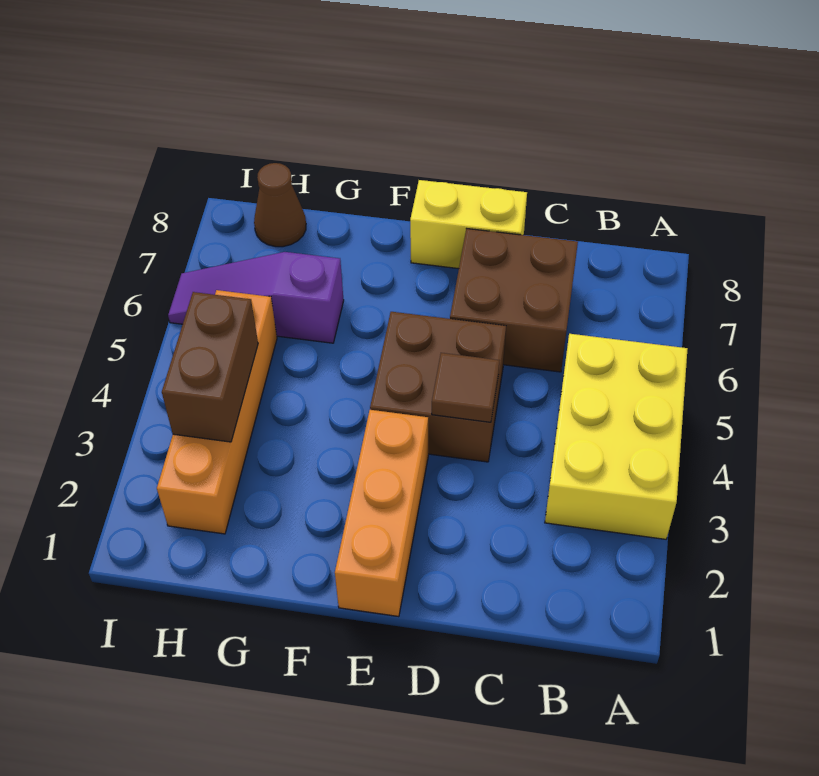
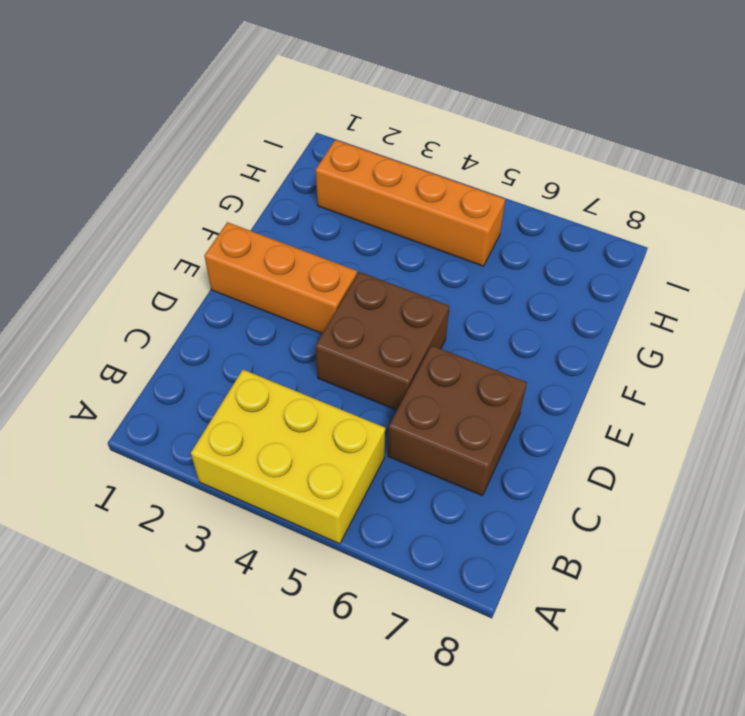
none -> yellow 1x2 brick [410,180,527,269]
none -> purple 1x3 slope [168,252,344,343]

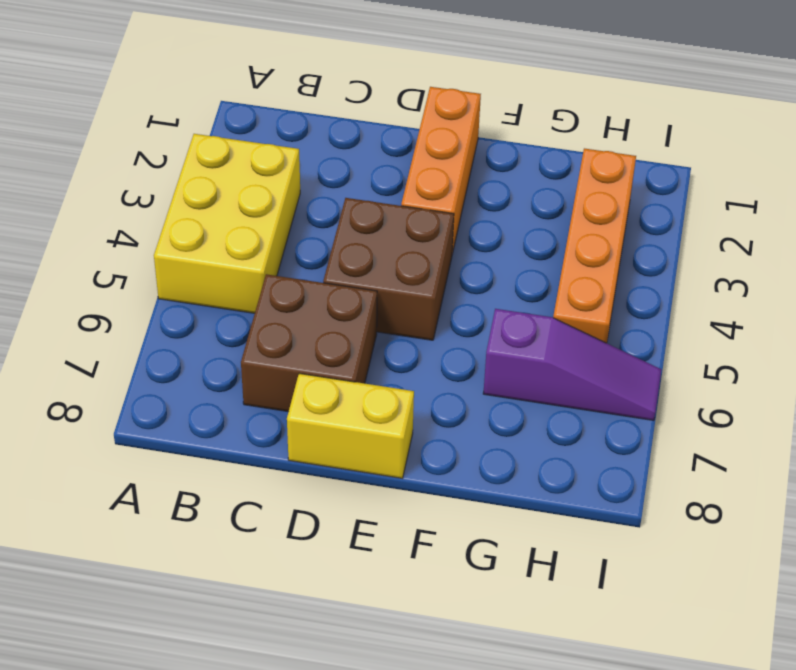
none -> brown 1x1 cone [254,163,306,247]
none -> brown 1x1 tile [432,353,499,422]

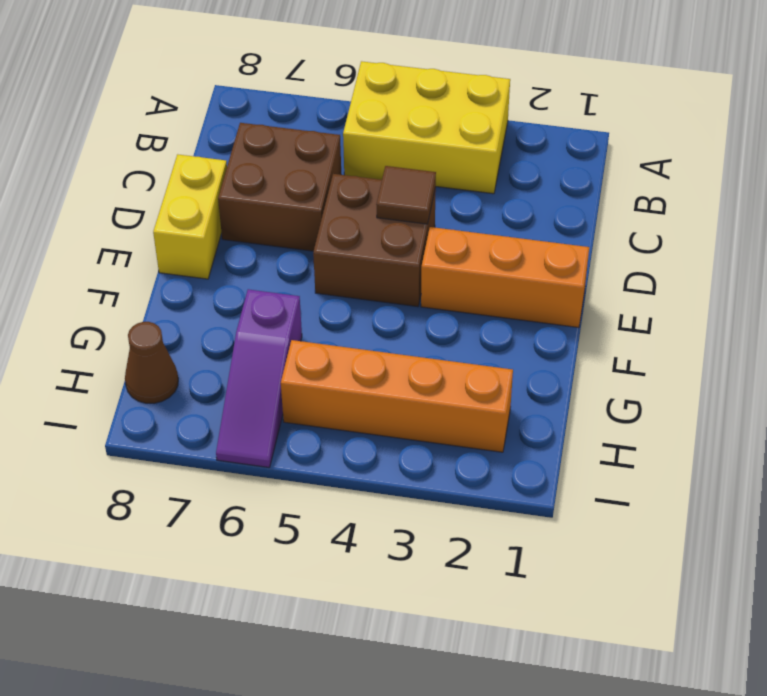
none -> brown 1x2 brick [162,292,258,442]

